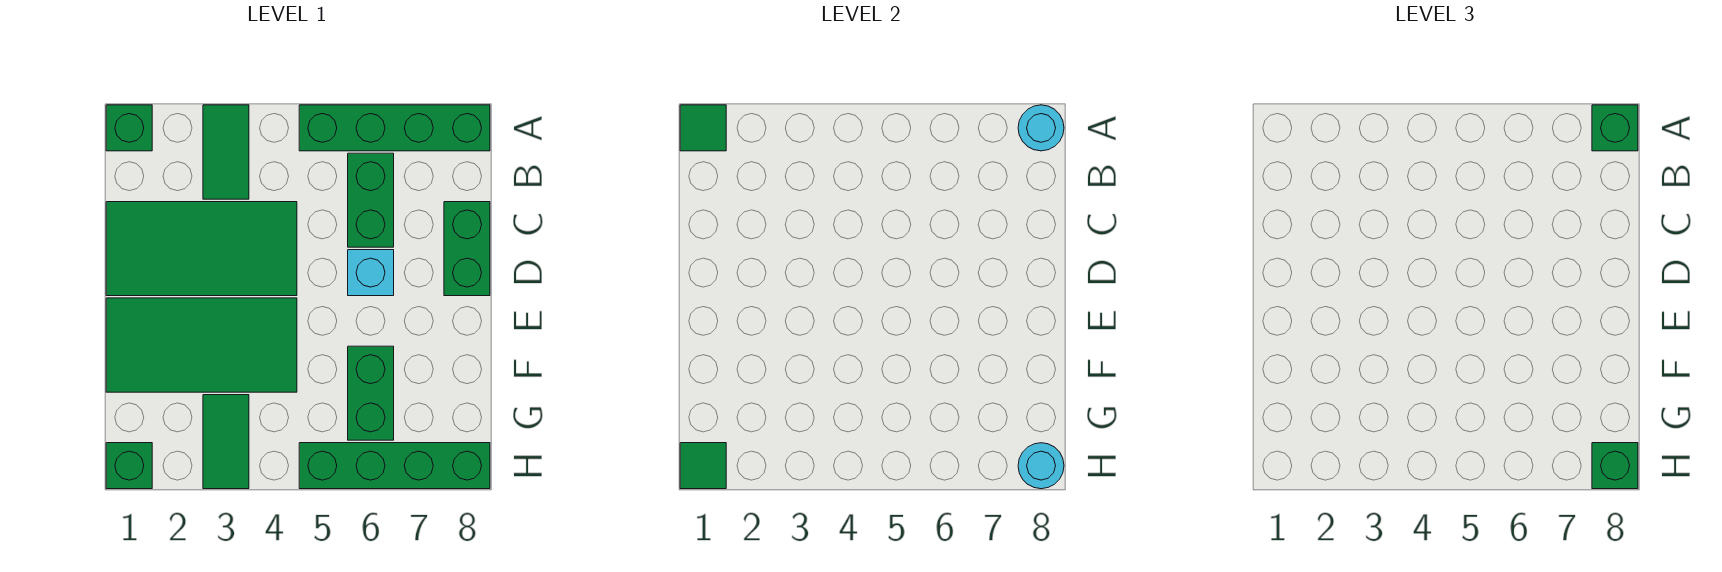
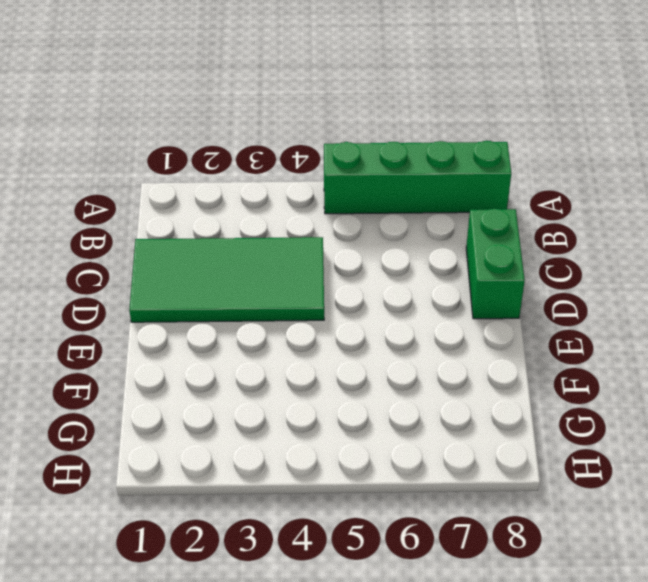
none -> green 1x1 brick [106,105,152,151]
none -> green 1x2 tile [203,105,249,199]
none -> green 1x2 brick [348,153,394,247]

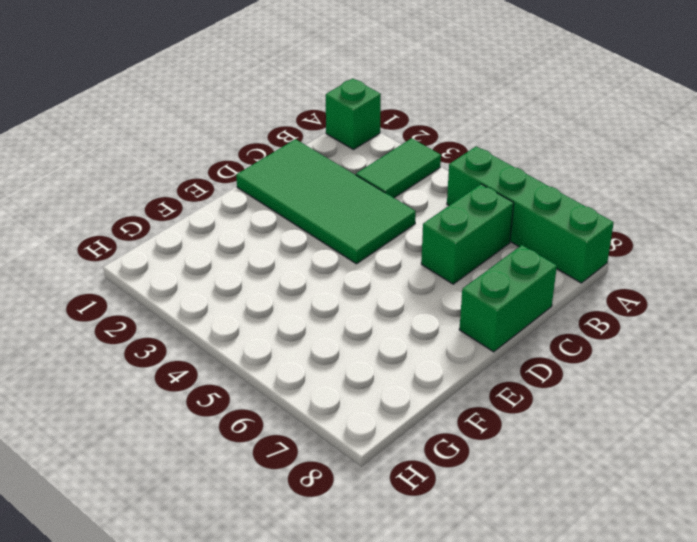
none -> cyan 1x1 brick [348,250,394,296]
none -> green 2x4 tile [106,298,297,392]
none -> green 1x2 brick [348,346,394,440]

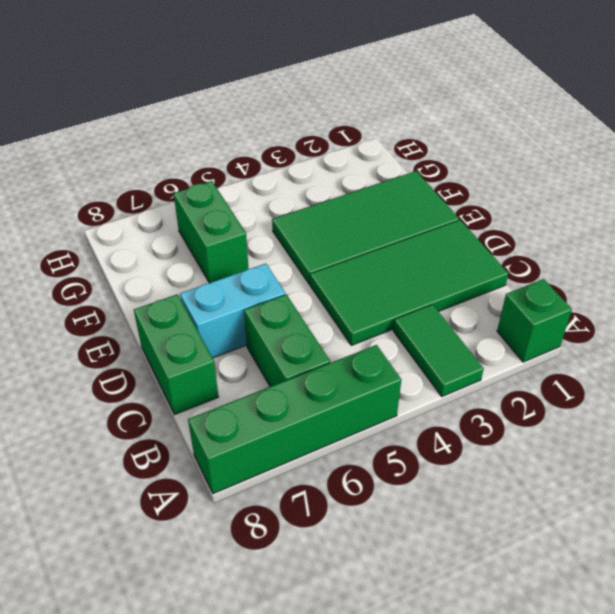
cyan 1x2 brick [180,264,285,358] -> cyan 1x1 brick [348,250,394,296]
none -> green 1x2 tile [203,395,249,489]
none -> green 1x1 brick [106,443,152,489]
none -> green 1x4 brick [299,443,490,489]

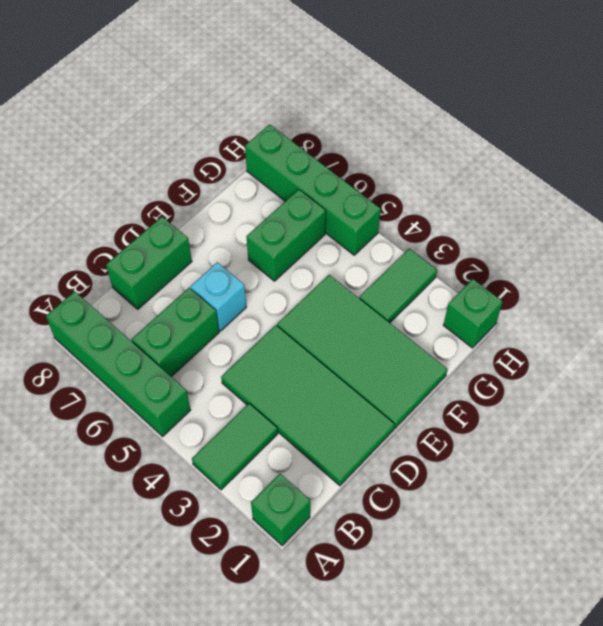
none -> green 1x1 tile [680,105,726,151]
none -> cyan 1x1 round brick [1018,105,1064,151]
none -> green 1x1 tile [680,443,726,489]

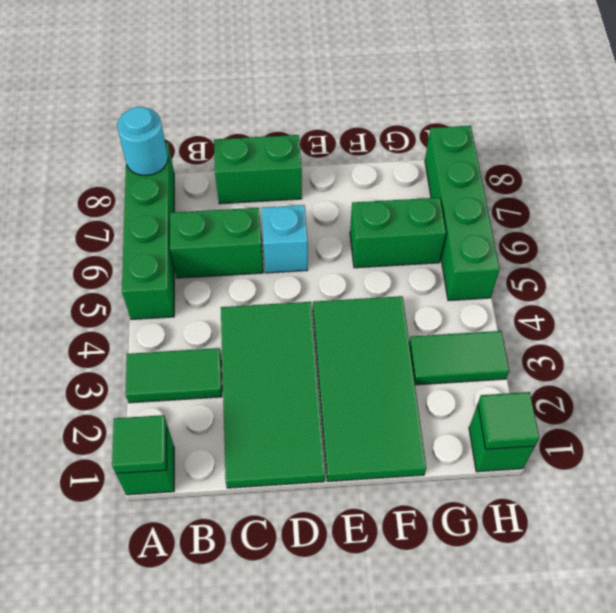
none -> cyan 1x1 round brick [1018,443,1064,489]
none -> green 1x1 brick [1592,105,1638,151]
none -> green 1x1 brick [1592,443,1638,489]

